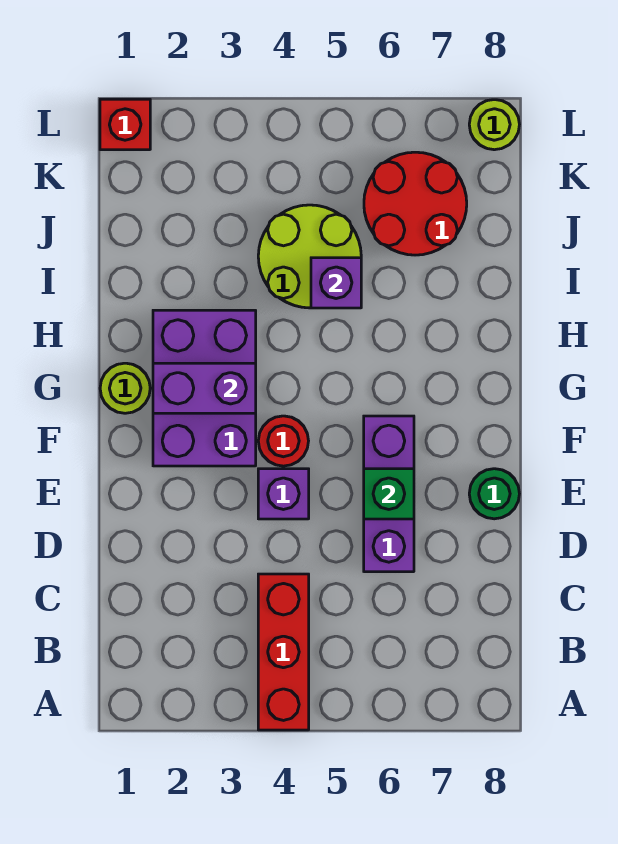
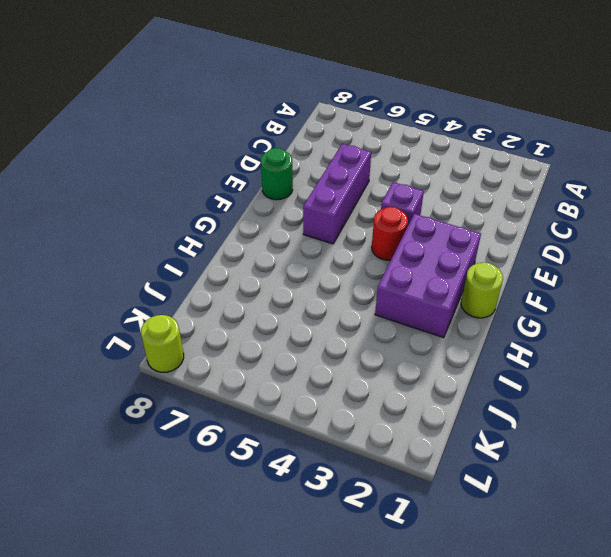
none -> red 1x3 brick [258,574,309,730]
none -> lime 2x2 round brick [258,205,361,308]
none -> red 2x2 round brick [364,152,467,255]

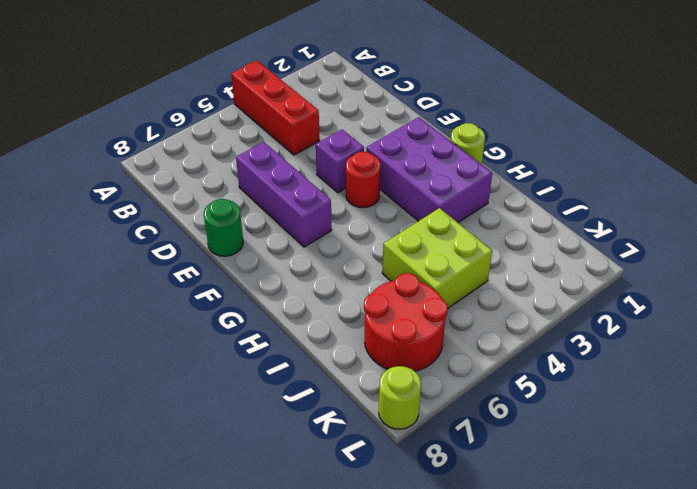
lime 2x2 brick [382,208,492,309] -> lime 2x2 round brick [258,205,361,308]
none -> red 1x1 brick [100,99,150,150]
none -> green 1x1 brick [364,469,414,519]
none -> purple 1x2 brick [153,363,256,413]

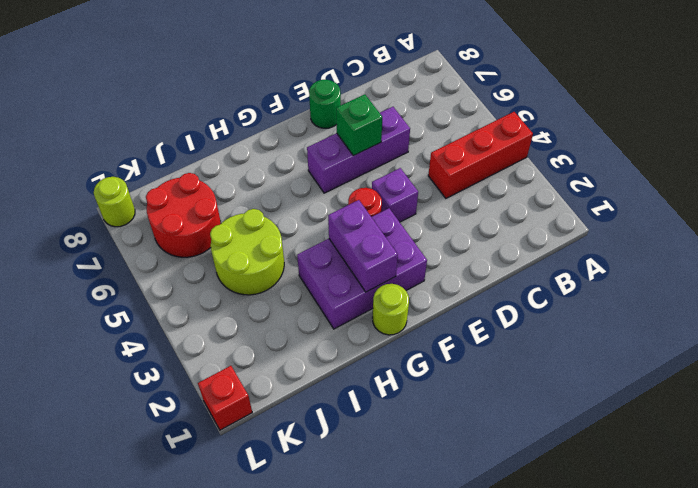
none -> purple 1x1 brick [311,258,361,308]

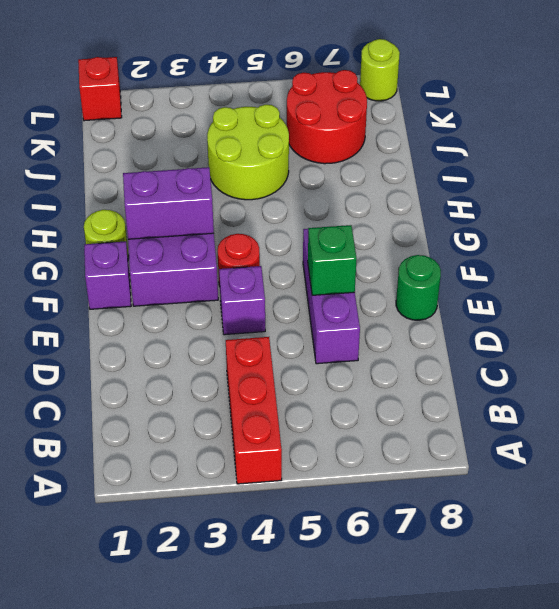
purple 1x1 brick [84,241,131,309] -> purple 1x1 brick moved to [311,258,361,308]

